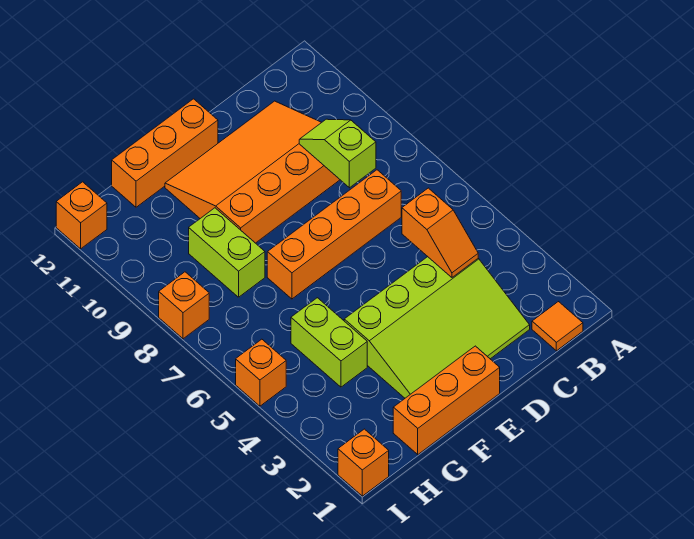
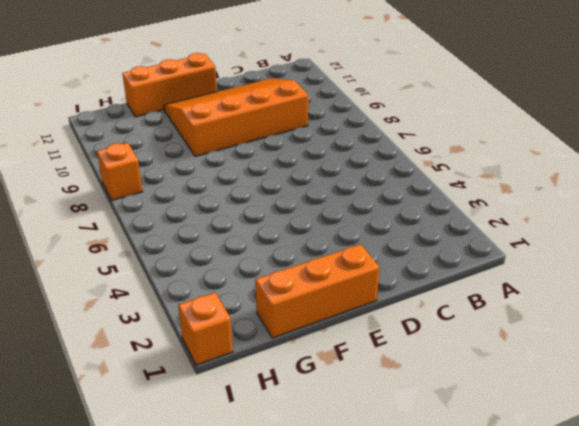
none -> orange 1x1 tile [532,302,583,351]
none -> lime 3x4 slope [344,257,530,398]
none -> orange 1x4 brick [267,170,401,299]

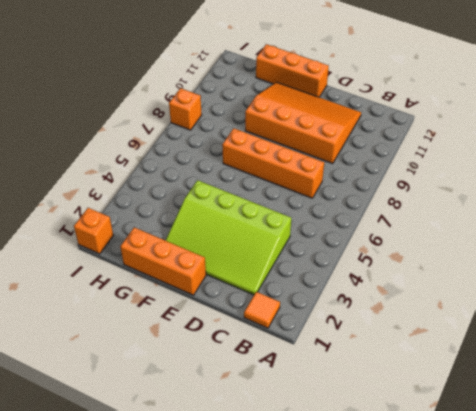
none -> lime 1x2 brick [291,298,367,387]
none -> lime 1x2 brick [189,208,265,297]
none -> orange 1x1 brick [236,339,286,406]

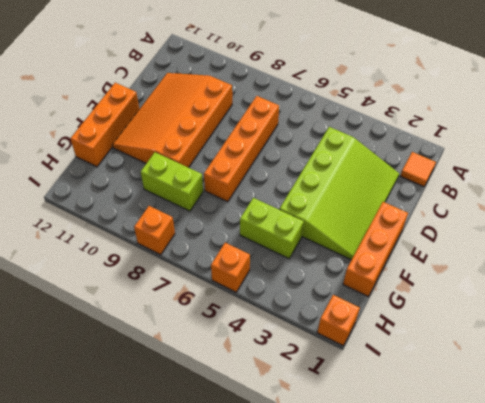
none -> orange 1x1 brick [56,182,107,249]
none -> orange 1x2 slope [402,188,478,277]
none -> lime 1x2 slope [299,119,376,188]

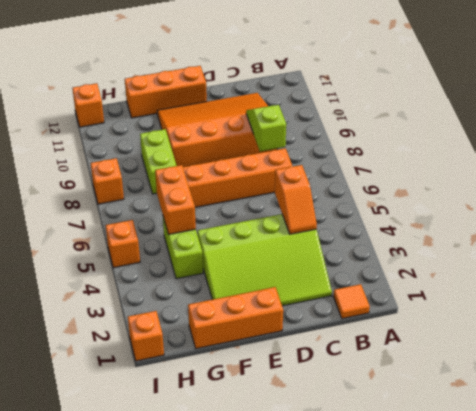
orange 1x2 brick [155,165,196,235] -> none

